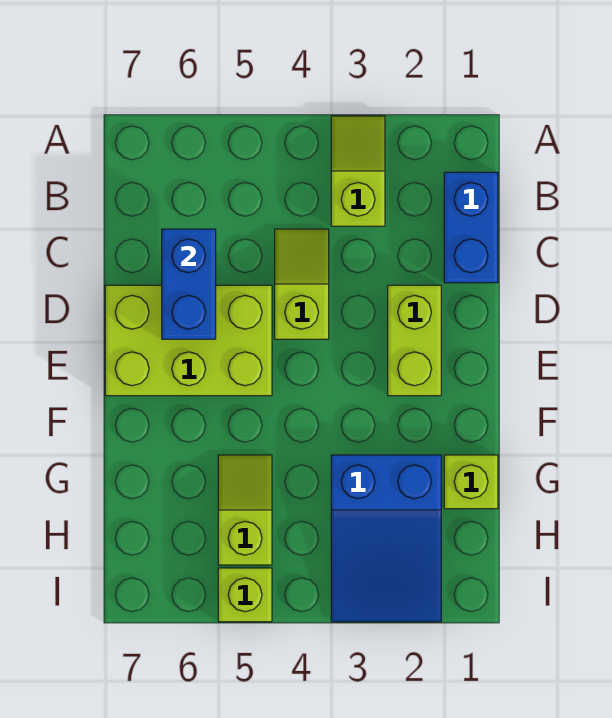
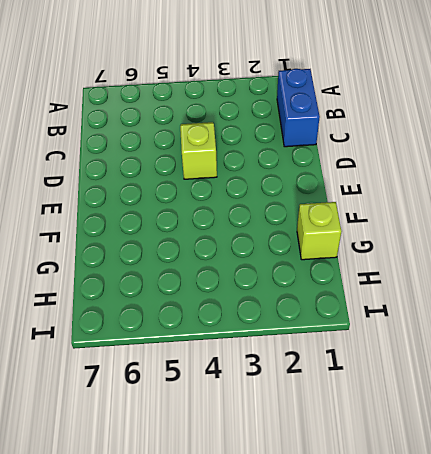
none -> lime 1x2 slope [331,116,385,226]
none -> lime 1x2 brick [388,285,441,396]

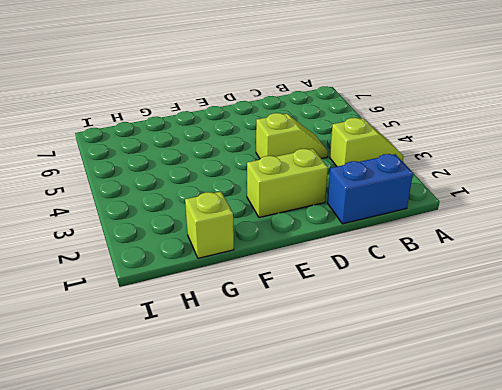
none -> lime 2x3 brick [105,285,272,396]
none -> blue 2x3 slope [331,455,441,622]

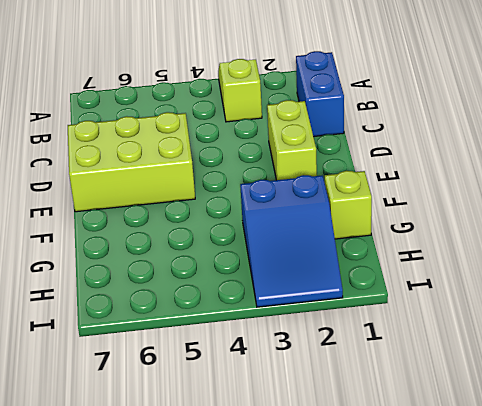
none -> lime 1x2 slope [275,229,329,339]
none -> lime 1x2 slope [218,455,272,565]

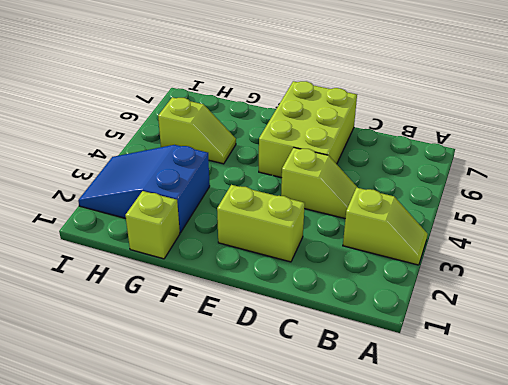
none -> blue 1x2 brick [444,172,498,283]
none -> lime 1x1 brick [218,568,272,622]

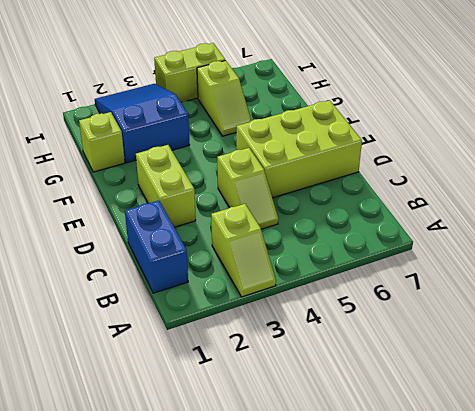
lime 1x2 brick [154,43,225,102] -> lime 1x1 brick [218,568,272,622]
none -> blue 1x2 brick [162,229,216,339]

